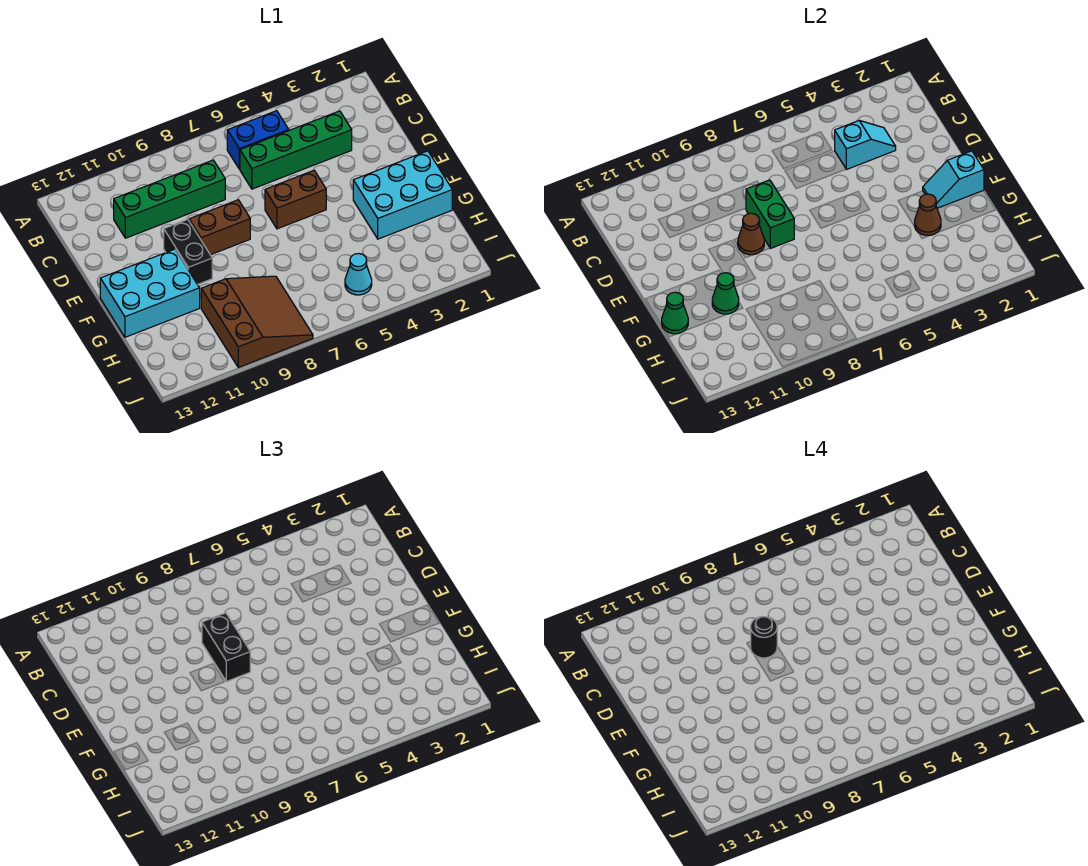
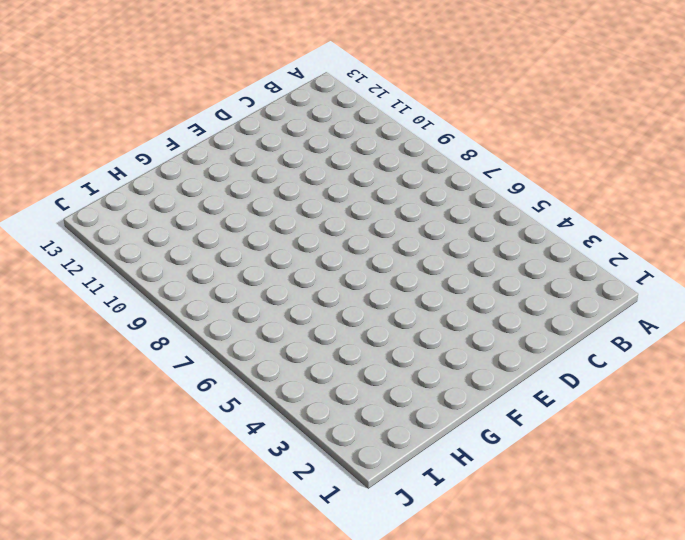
none -> blue 1x2 brick [227,111,289,169]
none -> green 1x4 brick [240,111,352,189]
none -> green 1x4 brick [114,160,225,238]

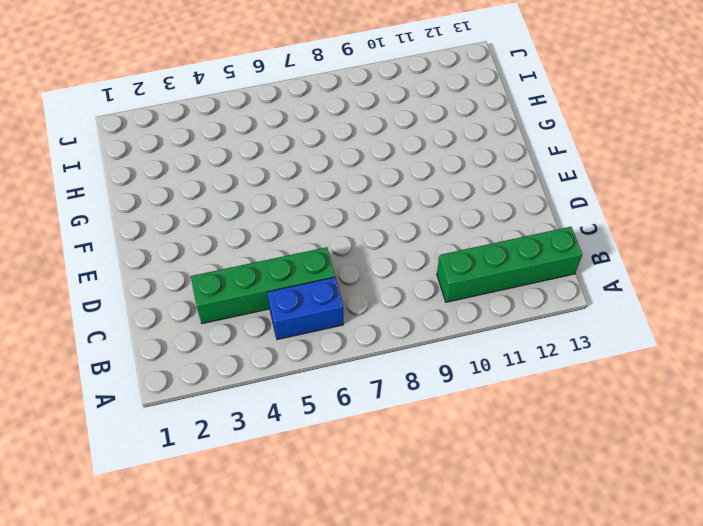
green 1x4 brick [437,227,582,302] -> green 1x4 brick moved to [114,160,225,238]
none -> brown 1x2 brick [265,171,326,229]
none -> brown 1x2 brick [189,200,250,255]
none -> black 1x2 brick [164,219,212,284]

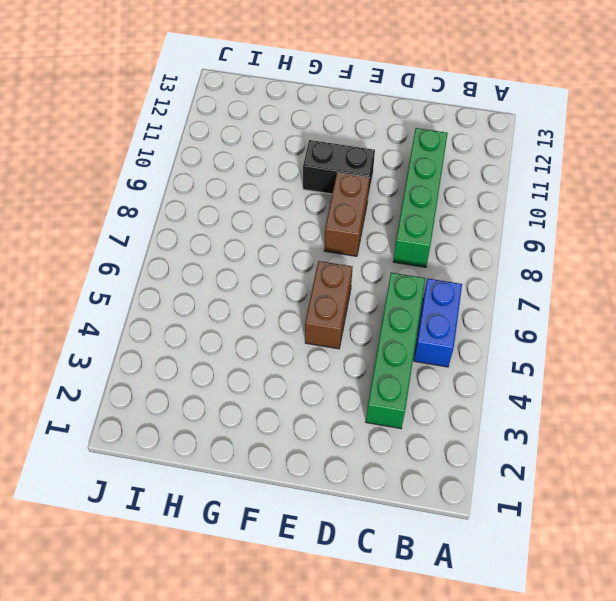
none -> cyan 2x3 brick [353,151,452,239]
none -> cyan 2x3 brick [100,249,200,337]
none -> brown 3x3 slope [201,276,313,367]

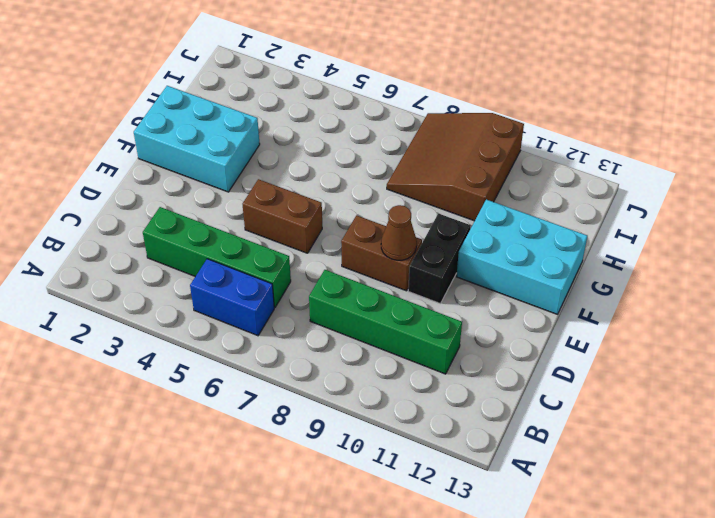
none -> cyan 1x1 cone [345,254,372,295]
none -> cyan 1x2 slope [835,121,896,169]
none -> green 1x2 brick [746,180,794,248]

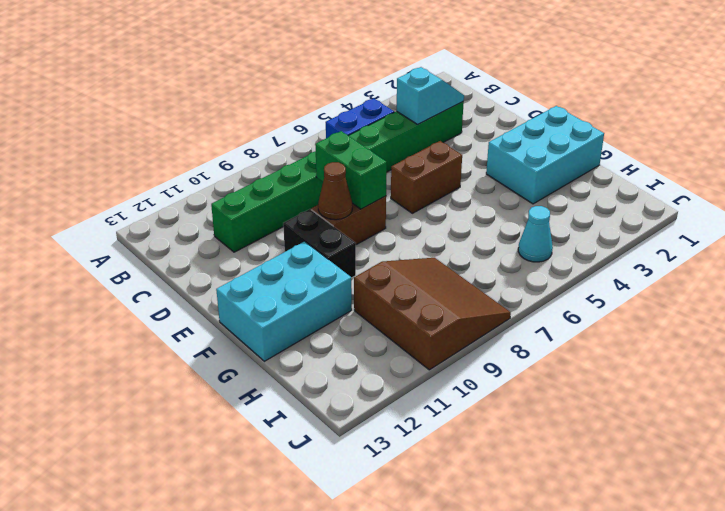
none -> cyan 1x2 slope [923,151,984,208]
none -> brown 1x1 cone [915,194,941,235]
none -> green 1x1 cone [712,273,739,314]

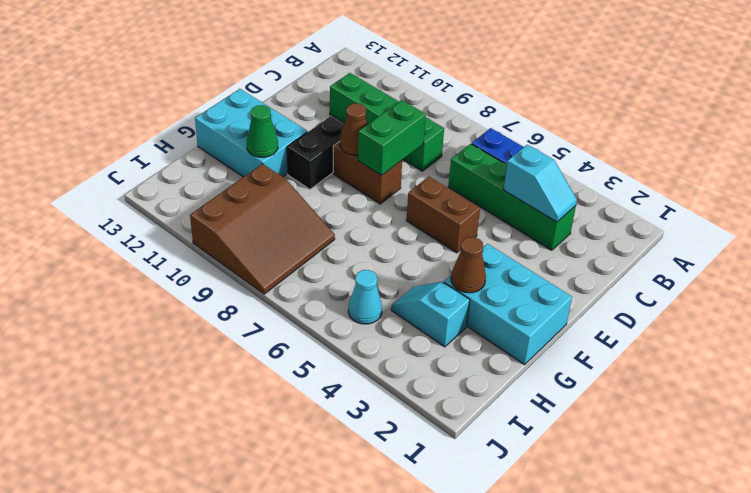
cyan 1x2 slope [391,282,470,347] -> cyan 1x2 slope moved to [923,151,984,208]
none -> green 1x1 cone [662,292,688,334]
none -> black 1x2 brick [202,613,250,681]
none -> black 1x1 round brick [751,617,777,658]

